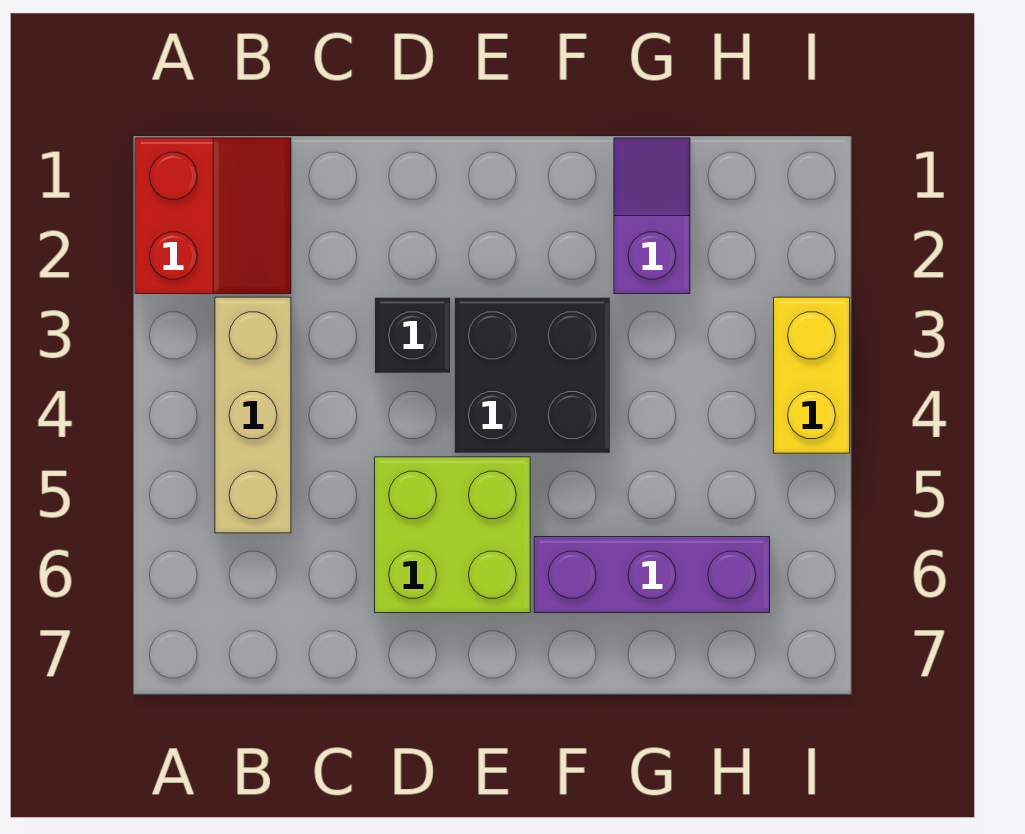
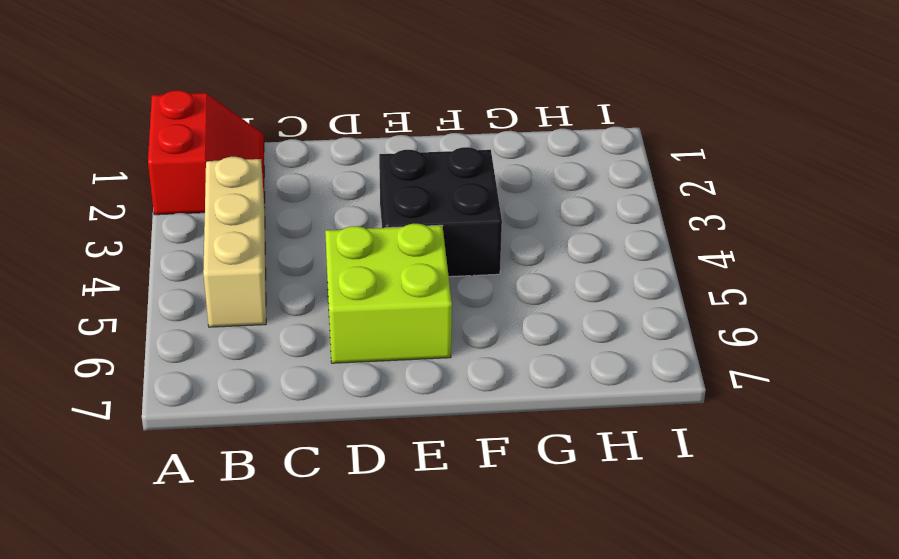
none -> black 1x1 brick [375,297,451,373]
none -> purple 1x3 brick [534,537,770,613]

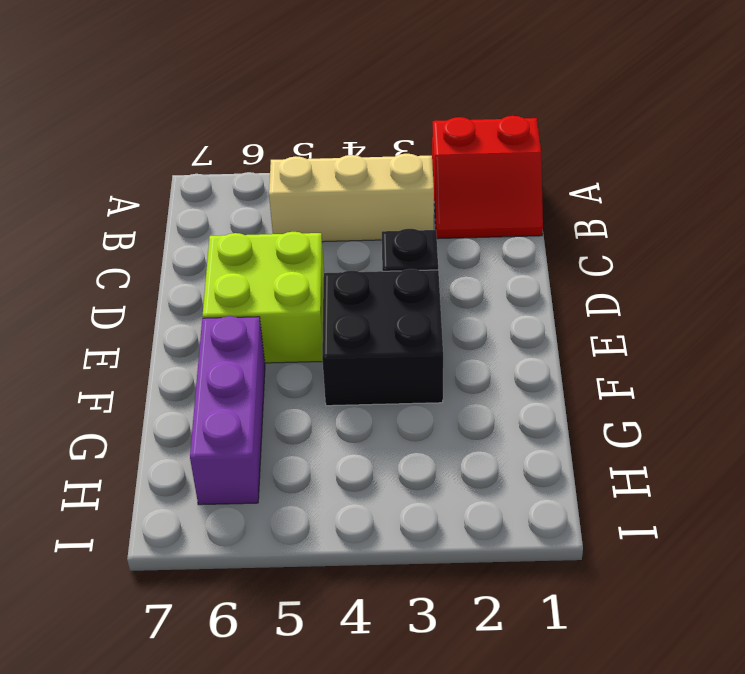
none -> purple 1x2 slope [614,138,690,294]
none -> yellow 1x2 brick [774,297,850,453]

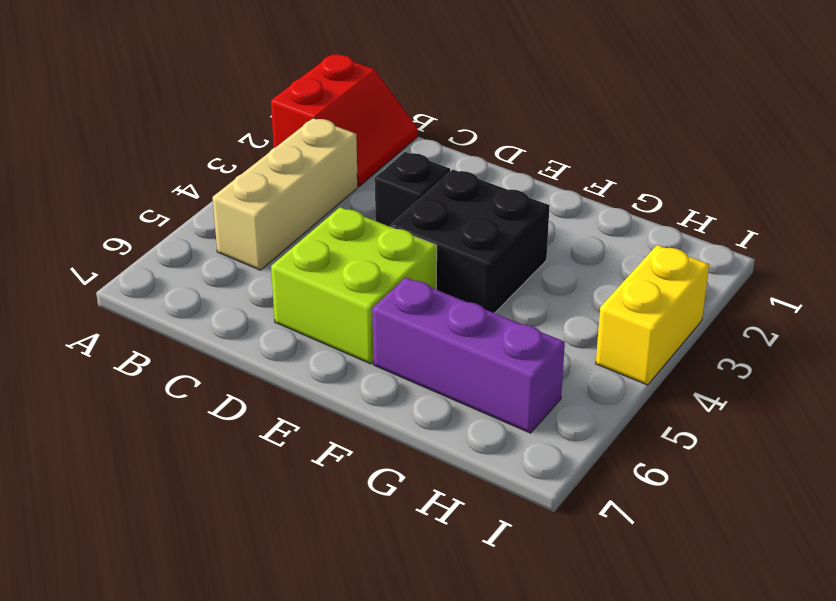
none -> purple 1x2 slope [614,138,690,294]

